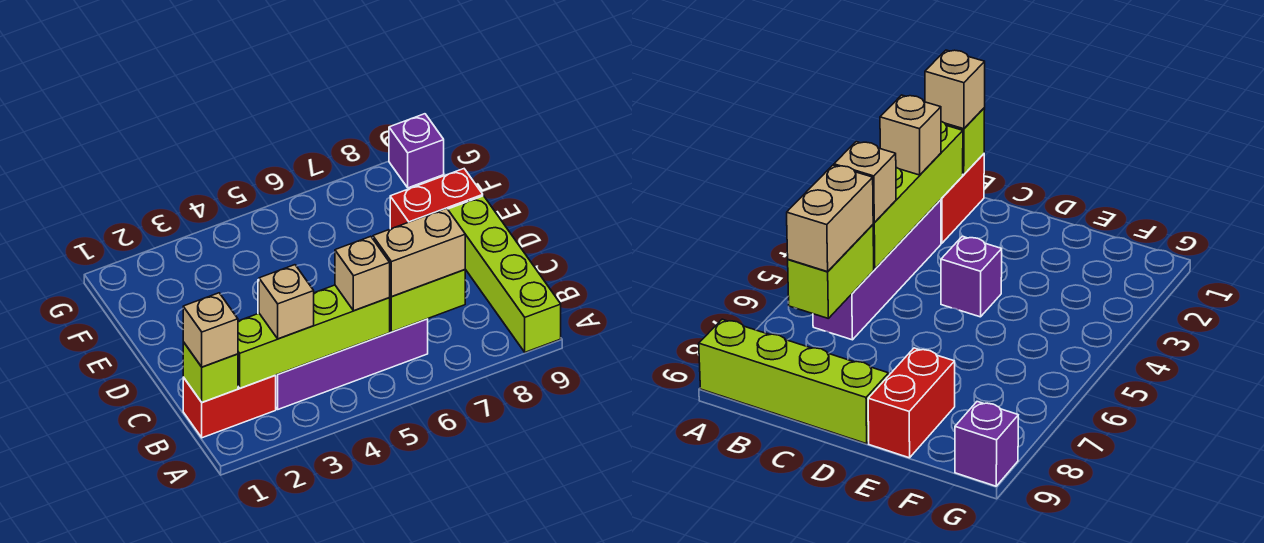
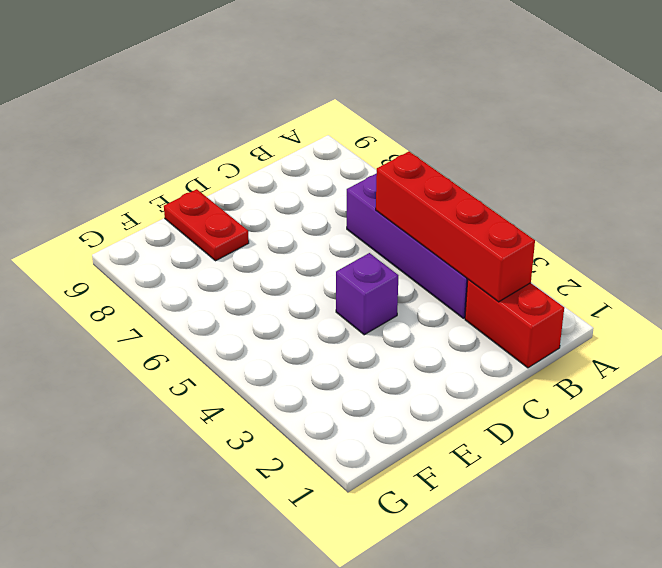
red 1x4 brick [376,152,535,302] -> lime 1x4 brick [238,285,390,388]
red 1x2 plate [164,189,249,261] -> red 1x2 brick [390,169,483,229]
none -> lime 1x4 brick [448,196,561,352]
none -> purple 1x1 brick [389,114,444,188]
none -> lime 1x1 brick [183,342,238,402]

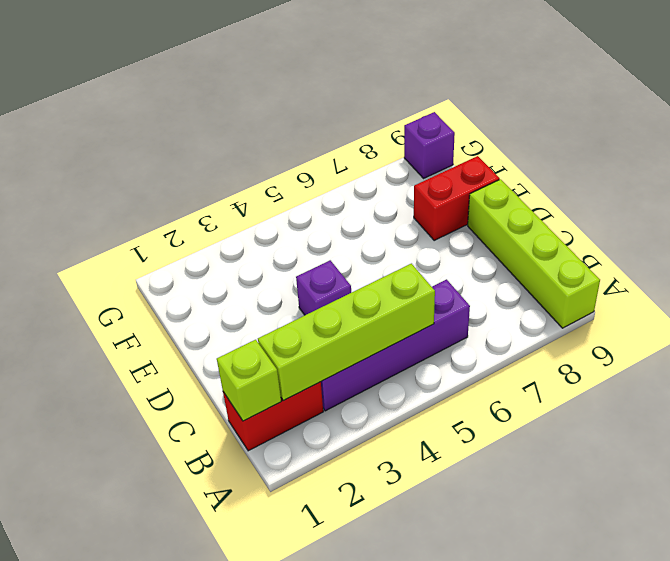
none -> lime 1x2 brick [389,270,465,332]
none -> tan 1x1 brick [183,293,238,367]
none -> tan 1x1 brick [259,265,314,339]

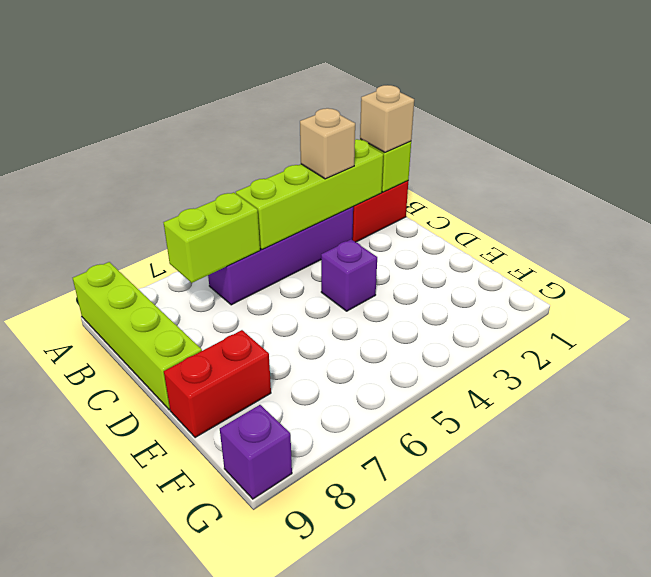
none -> tan 1x1 brick [335,236,390,311]
none -> tan 1x2 brick [373,208,465,297]

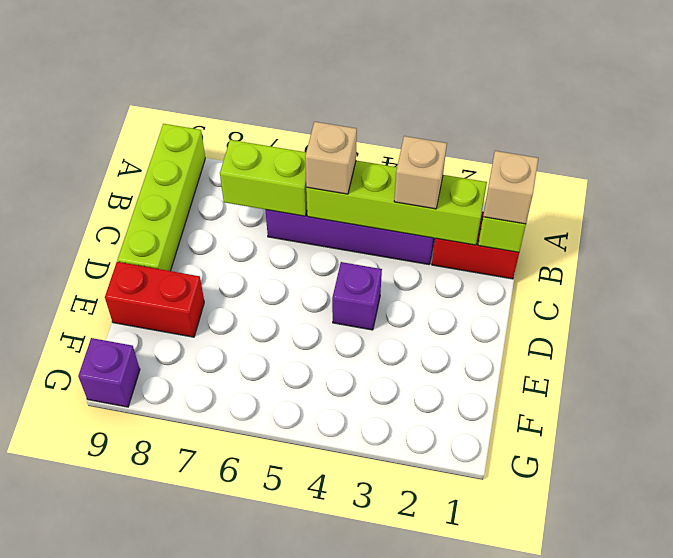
none -> tan 1x2 brick [373,208,465,297]

